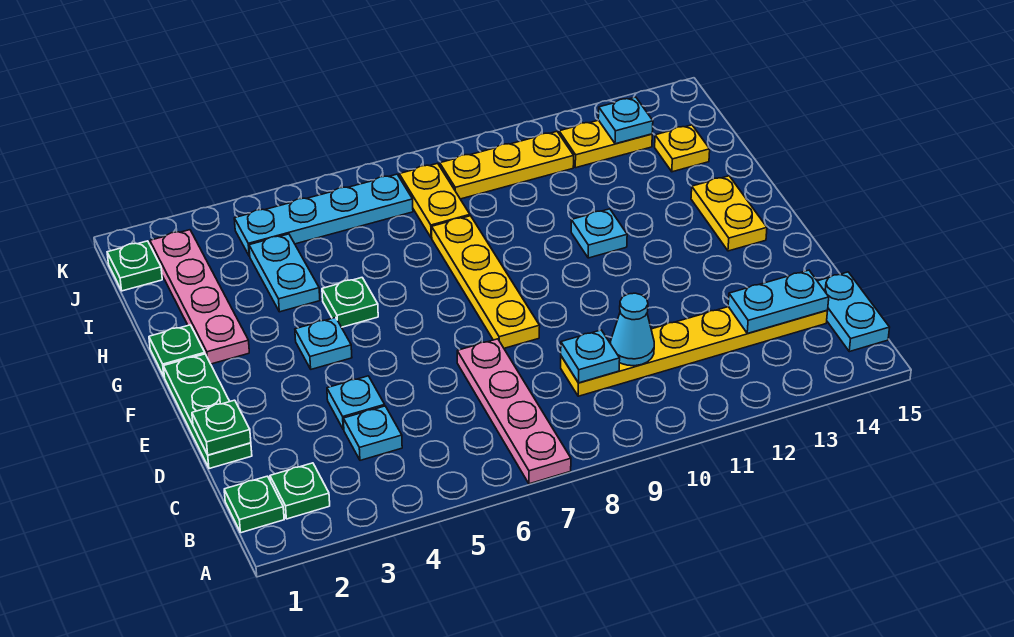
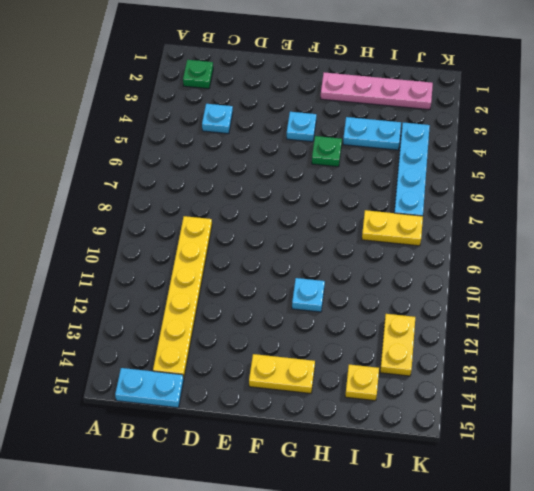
none -> pink 1x4 plate [457,339,571,484]
none -> green 1x1 plate [224,476,284,533]
none -> green 1x3 plate [163,354,252,469]

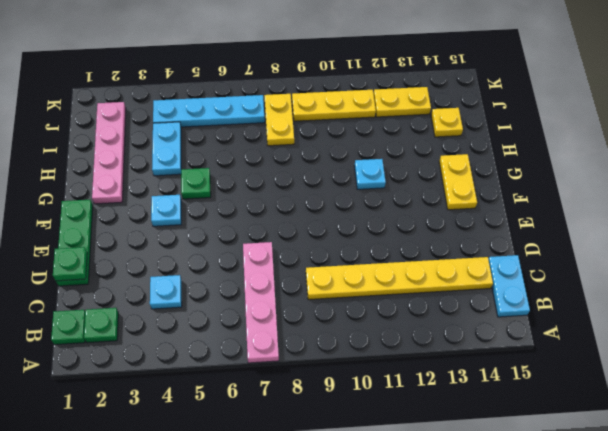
none -> cyan 1x1 plate [327,376,385,430]
none -> yellow 1x4 plate [432,216,540,348]
none -> green 1x1 plate [149,325,205,376]

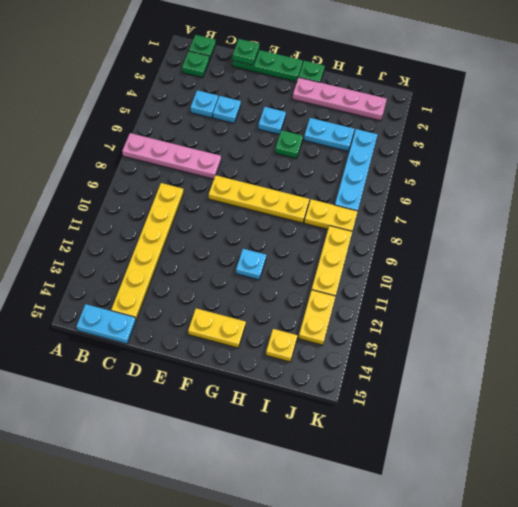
none -> green 1x1 plate [107,241,162,291]
none -> cyan 1x1 plate [561,330,620,383]
none -> cyan 1x1 cone [611,293,654,366]

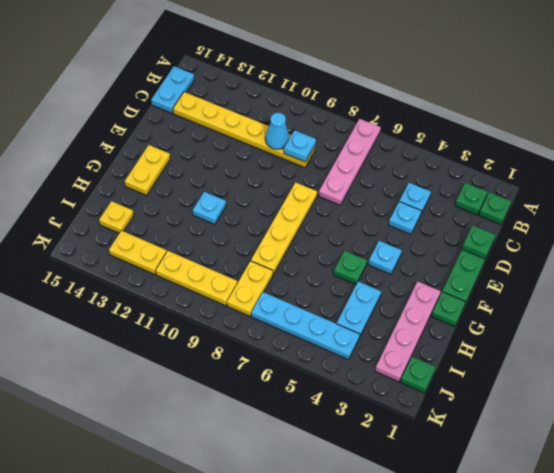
none -> cyan 1x2 plate [728,270,829,333]
none -> cyan 1x1 plate [598,97,653,144]

